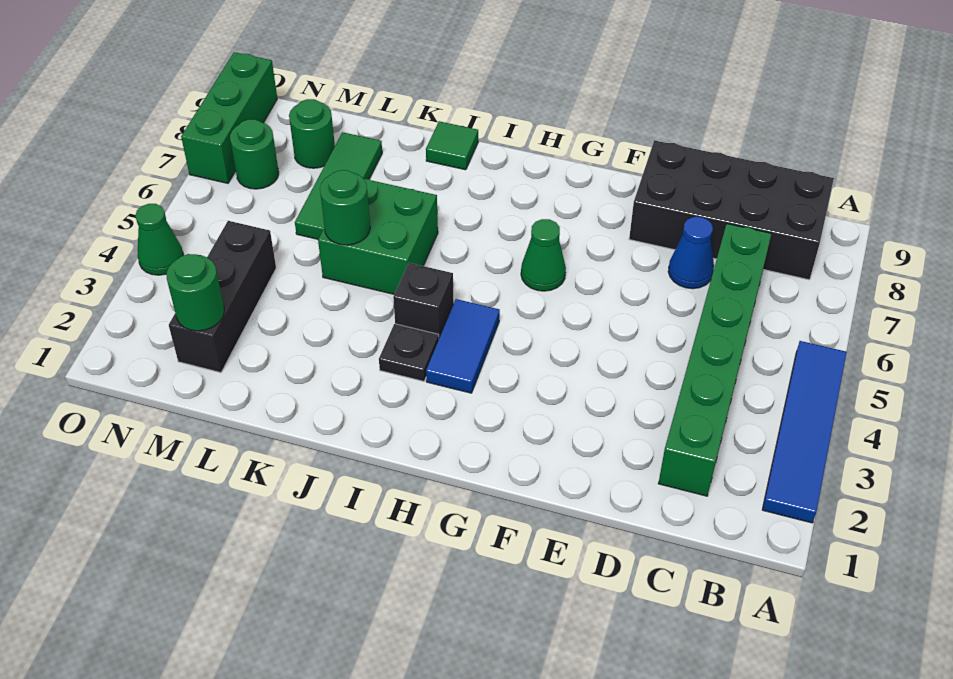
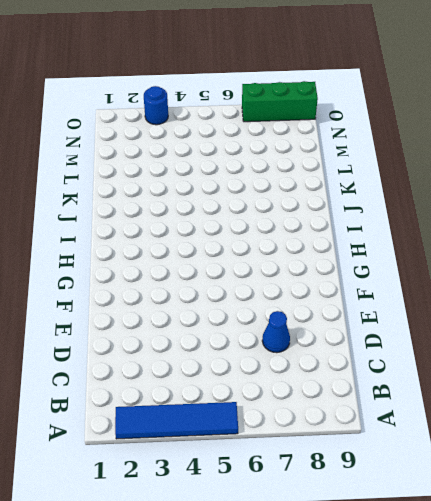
blue 1x1 round brick [144,86,168,125] -> none
none -> black 2x4 brick [629,140,834,280]
none -> green 1x6 brick [658,224,771,496]
none -> green 1x1 cone [521,219,566,291]

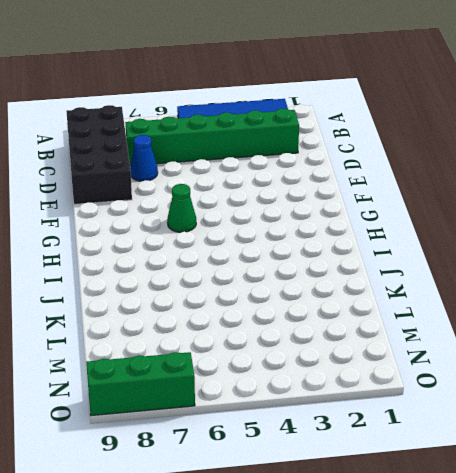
none -> blue 1x2 tile [426,299,500,393]
none -> black 1x1 plate [379,324,439,381]
none -> black 1x1 brick [393,263,454,338]

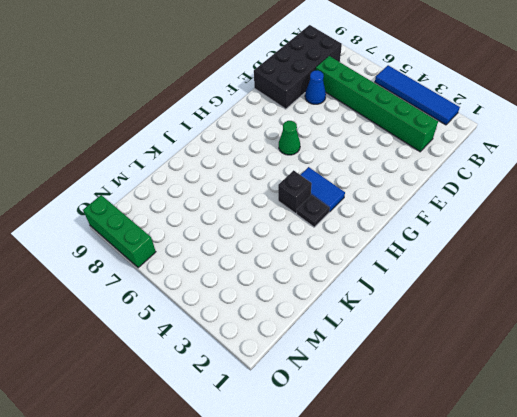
none -> green 2x2 brick [318,179,438,294]
none -> green 1x1 tile [426,121,478,170]
none -> green 1x3 tile [295,132,382,239]

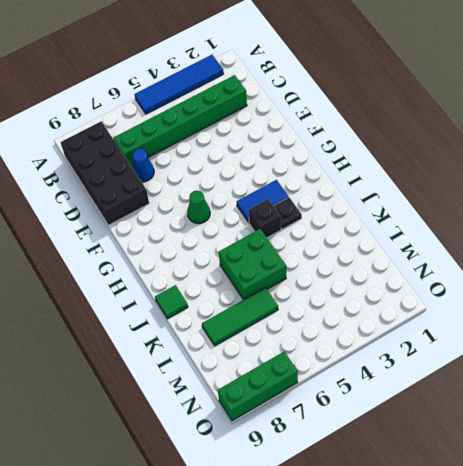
none -> black 1x3 brick [169,221,276,373]
none -> green 1x1 round brick [289,99,335,168]
none -> green 1x1 round brick [230,119,279,189]

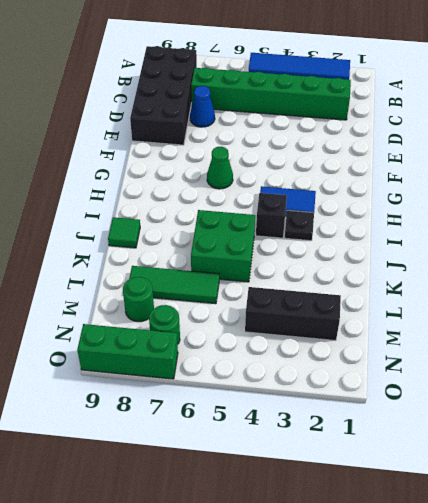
none -> green 1x1 cone [136,204,183,275]
none -> green 1x1 round brick [320,170,370,245]
none -> green 1x1 round brick [166,254,224,331]

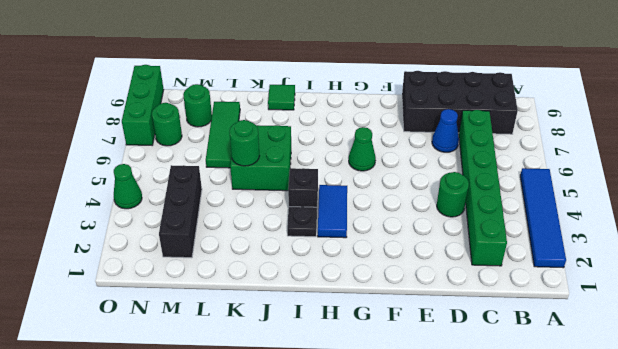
green 1x1 round brick [437,172,469,217] -> green 1x1 round brick moved to [166,254,224,331]

